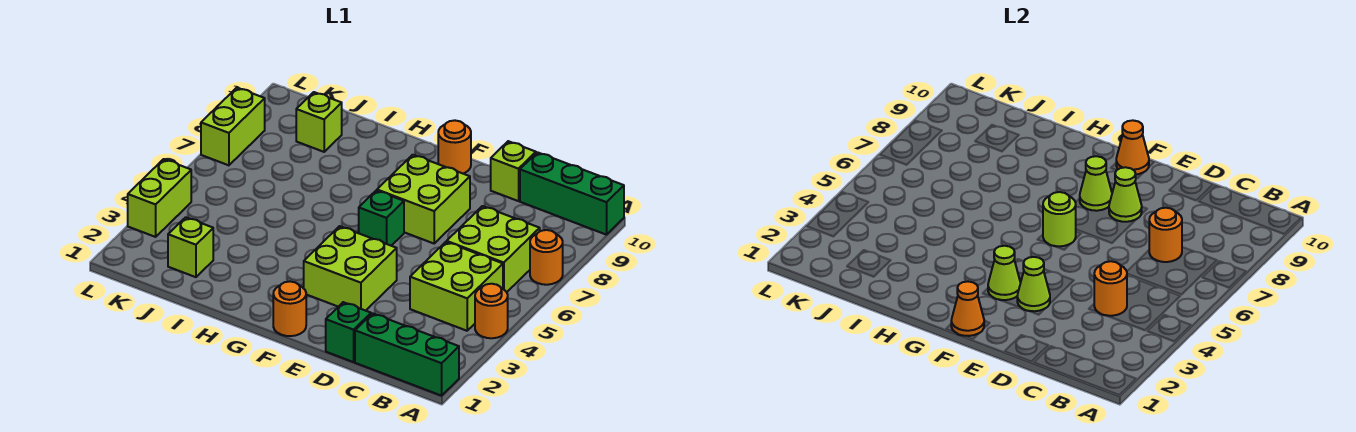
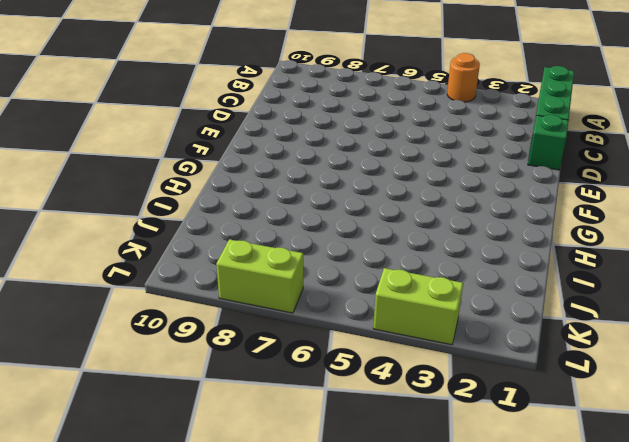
none -> orange 1x1 round brick [530,230,563,285]
none -> green 1x3 brick [520,152,624,235]
none -> lime 2x2 brick [410,242,503,331]

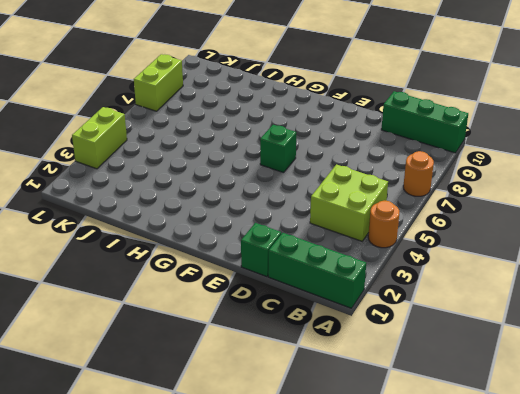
none -> lime 2x2 brick [447,206,540,292]
none -> lime 1x1 brick [491,141,536,201]
none -> lime 2x2 brick [304,226,397,311]

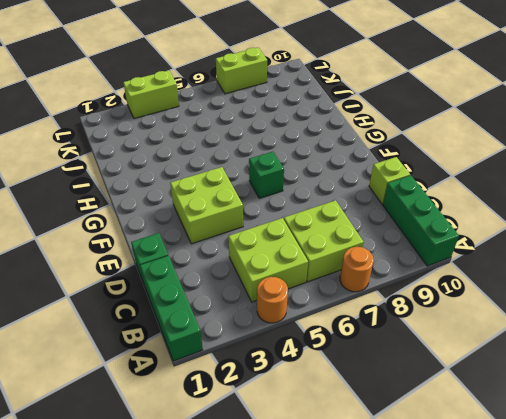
none -> lime 2x2 brick [377,155,470,243]
none -> orange 1x1 round brick [273,282,306,336]
none -> orange 1x1 round brick [438,120,471,174]

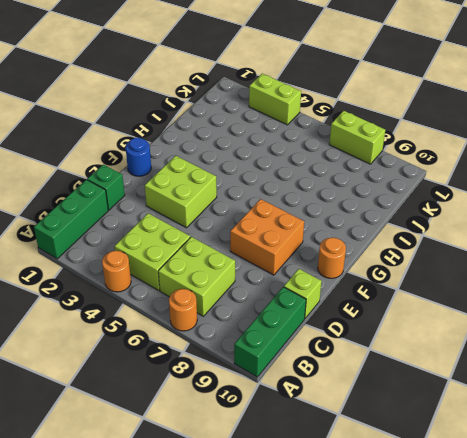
orange 2x2 brick [230,199,304,275] -> lime 2x2 brick [377,155,470,243]
blue 1x1 round brick [126,138,151,176] -> orange 1x1 round brick [273,282,306,336]
none -> green 1x1 brick [359,190,404,246]
none -> lime 1x1 brick [168,217,213,277]
none -> lime 1x1 brick [296,92,342,152]

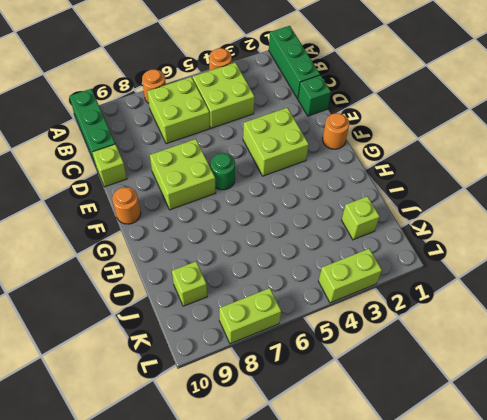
green 1x1 round brick [211,153,235,190] -> green 1x1 brick [359,190,404,246]
none -> orange 1x1 round brick [1094,261,1127,316]
none -> orange 1x1 round brick [1149,208,1182,262]
none -> lime 1x1 cone [1017,257,1050,311]

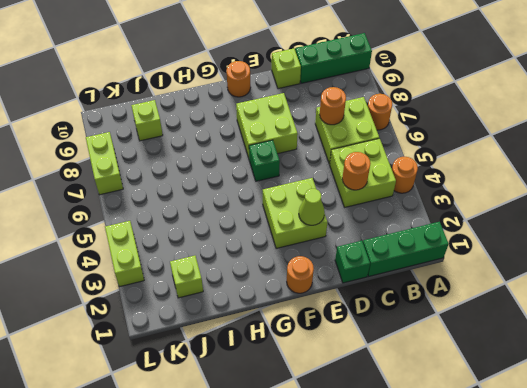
none -> lime 1x1 cone [1109,167,1142,222]
none -> orange 1x1 cone [951,282,984,336]
none -> lime 1x1 cone [988,246,1020,300]

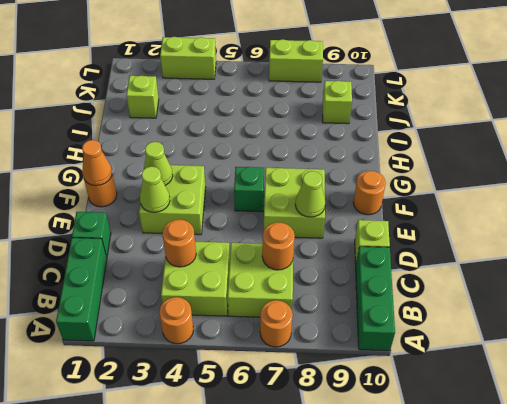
none -> lime 1x1 round brick [1043,192,1076,246]
none -> lime 1x1 cone [1080,156,1112,211]
none -> orange 1x1 cone [1116,120,1149,174]

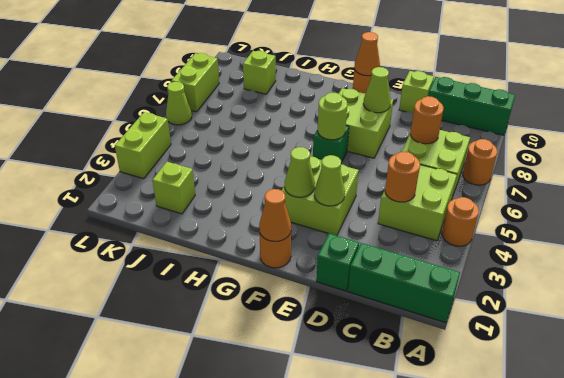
lime 1x1 cone [166,82,192,125] -> lime 1x1 cone moved to [1080,156,1112,211]

